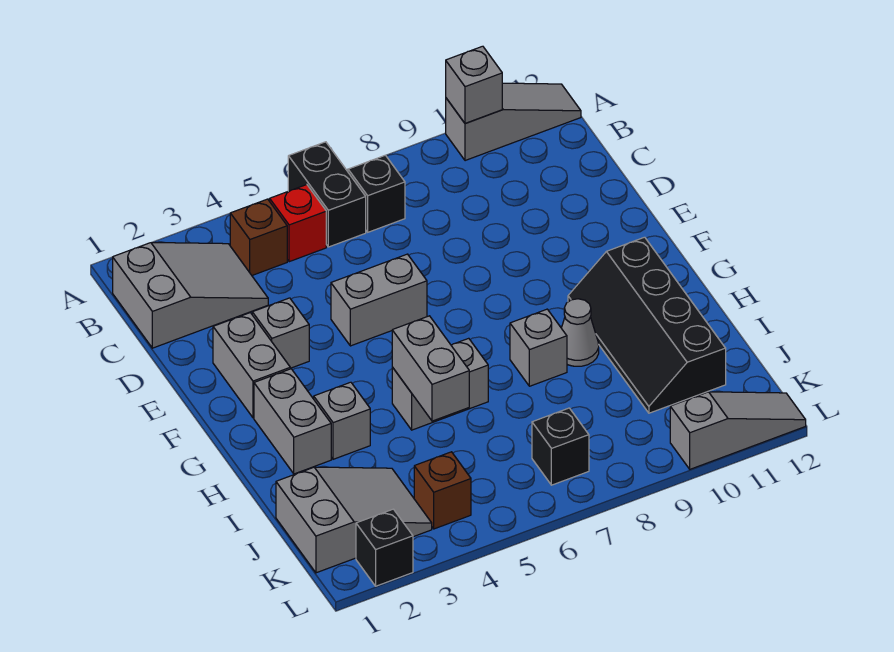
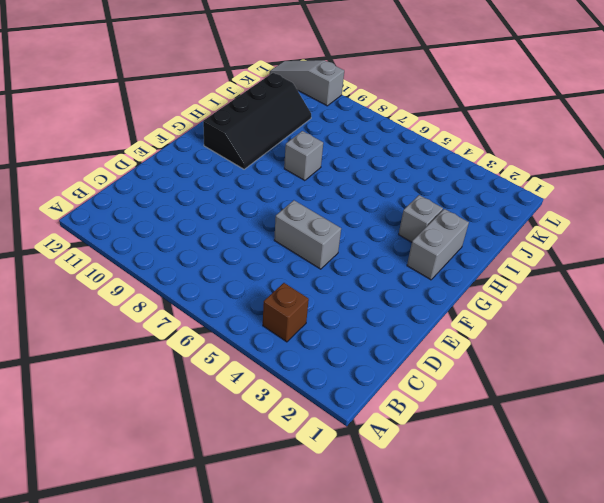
none -> black 1x2 brick [288,142,366,247]
none -> grey 1x3 slope [446,83,581,161]
none -> grey 2x3 slope [113,243,268,348]

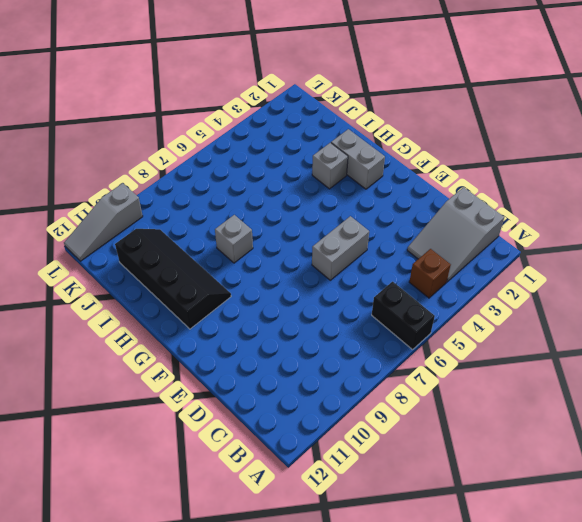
none -> grey 1x3 slope [446,83,581,161]
none -> red 1x1 brick [270,185,326,262]
none -> black 1x1 brick [348,155,405,232]

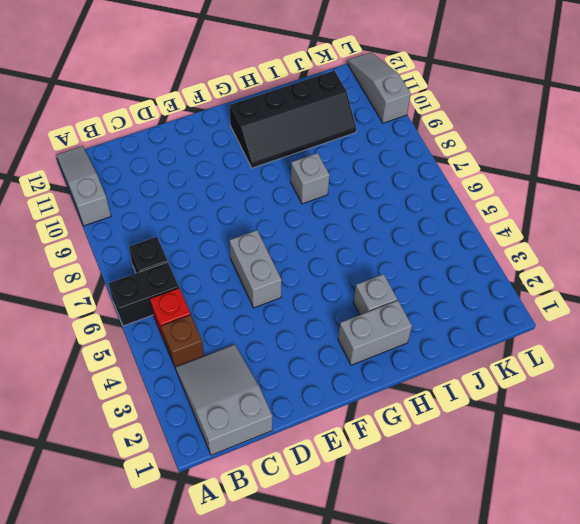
none -> grey 1x2 brick [213,313,290,418]
none -> grey 1x1 brick [252,298,309,368]
none -> grey 1x2 brick [392,338,488,430]

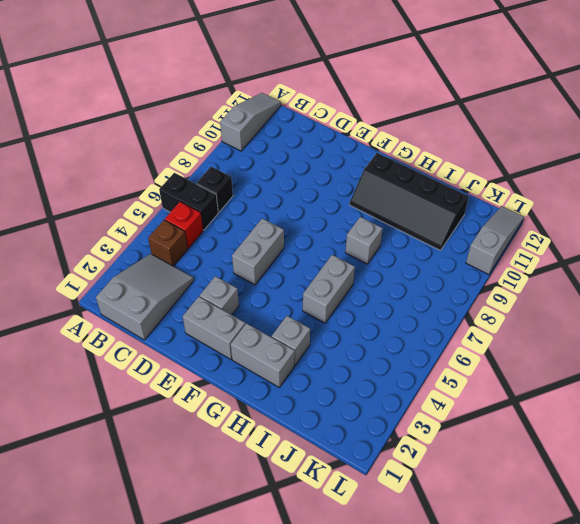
none -> grey 1x1 cone [562,299,599,366]
none -> grey 2x3 slope [276,467,432,573]
none -> brown 1x1 brick [414,452,471,529]

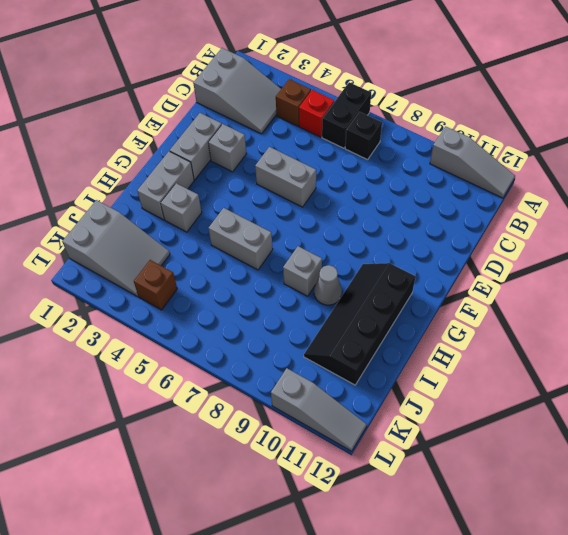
none -> black 1x1 brick [532,408,589,485]
none -> black 1x1 brick [356,509,413,586]
none -> grey 1x1 brick [446,46,502,123]

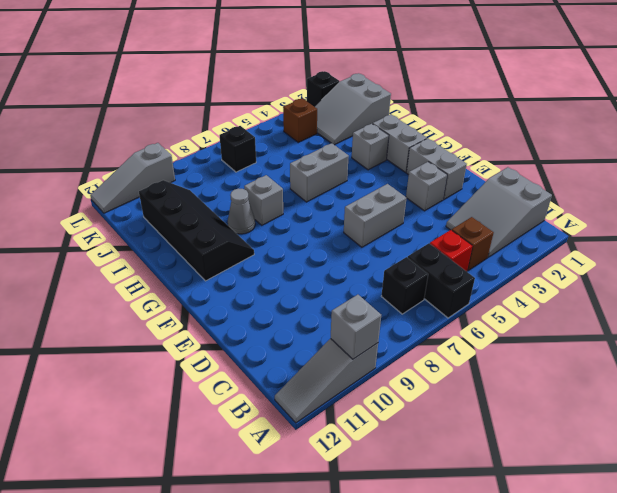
none -> grey 1x2 brick [392,316,469,421]

